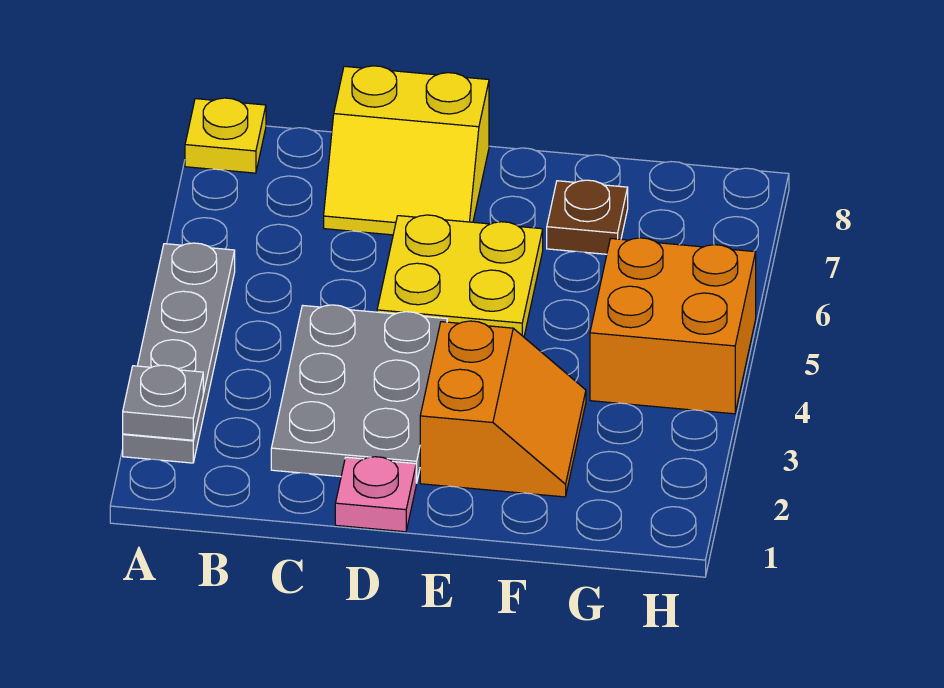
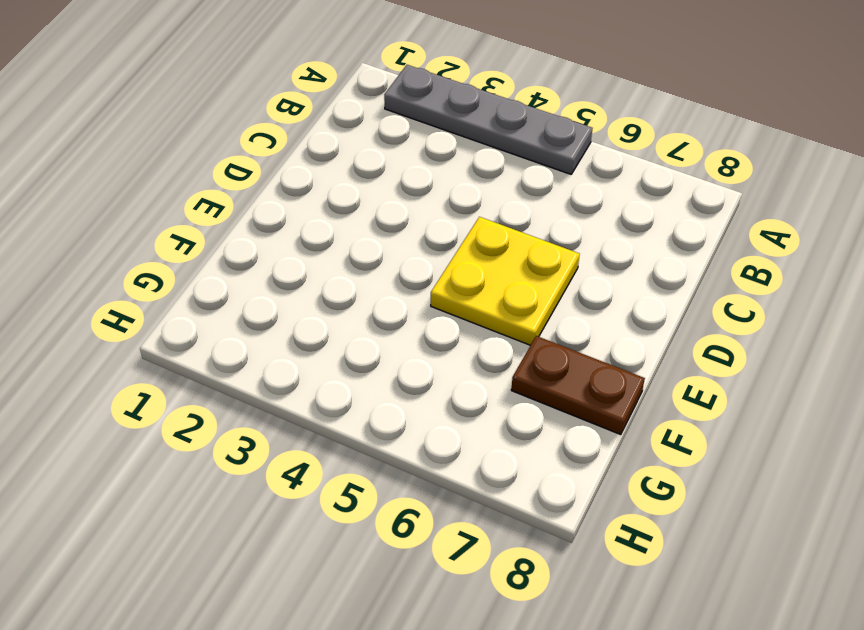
brown 1x2 plate [511,336,645,435] -> brown 1x1 plate [547,180,628,254]
none -> yellow 1x1 plate [185,98,266,173]
none -> grey 2x3 plate [271,305,447,483]

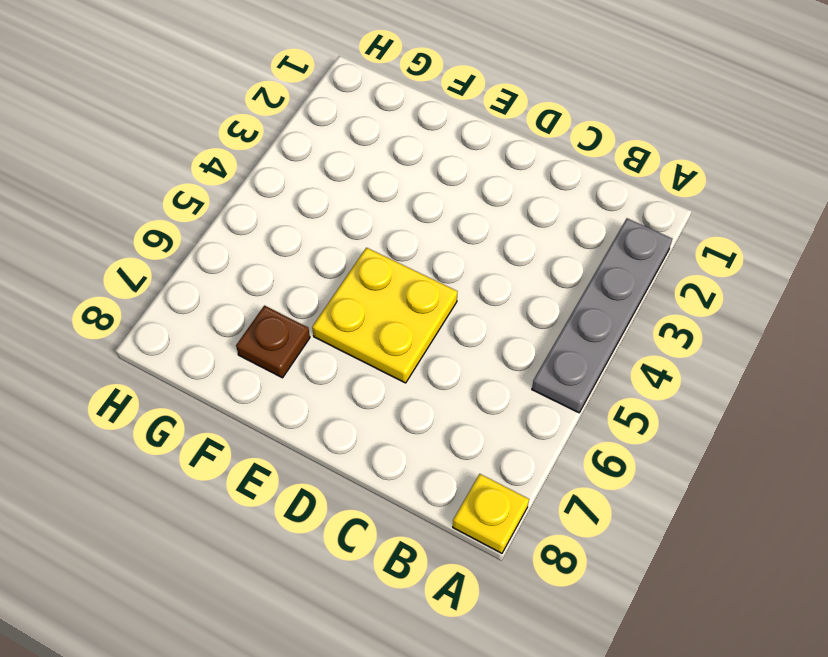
none -> grey 2x3 plate [271,305,447,483]
none -> yellow 2x2 slope [324,66,489,235]

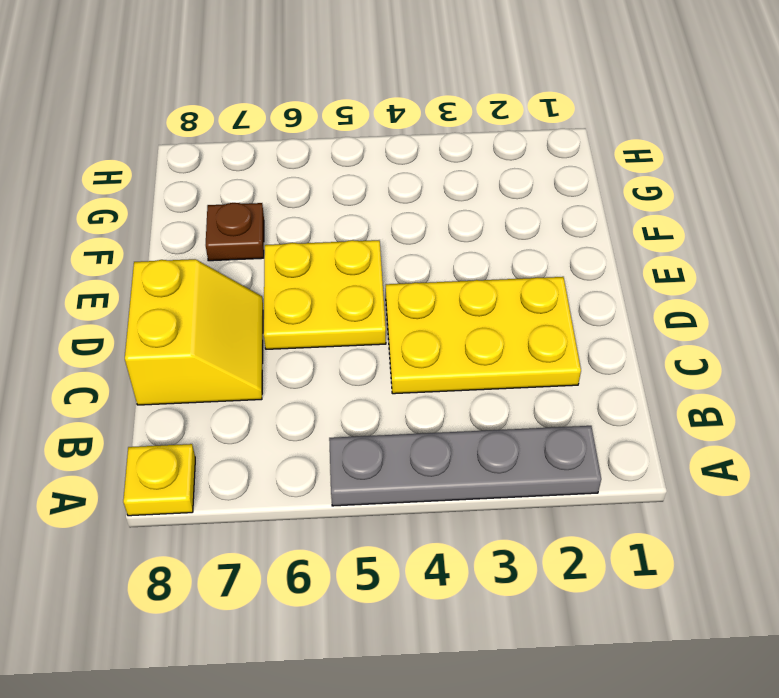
yellow 2x3 plate [386,277,581,394] -> grey 2x3 plate [271,305,447,483]
none -> pink 1x1 plate [335,457,416,532]
none -> orange 2x2 slope [420,321,586,497]

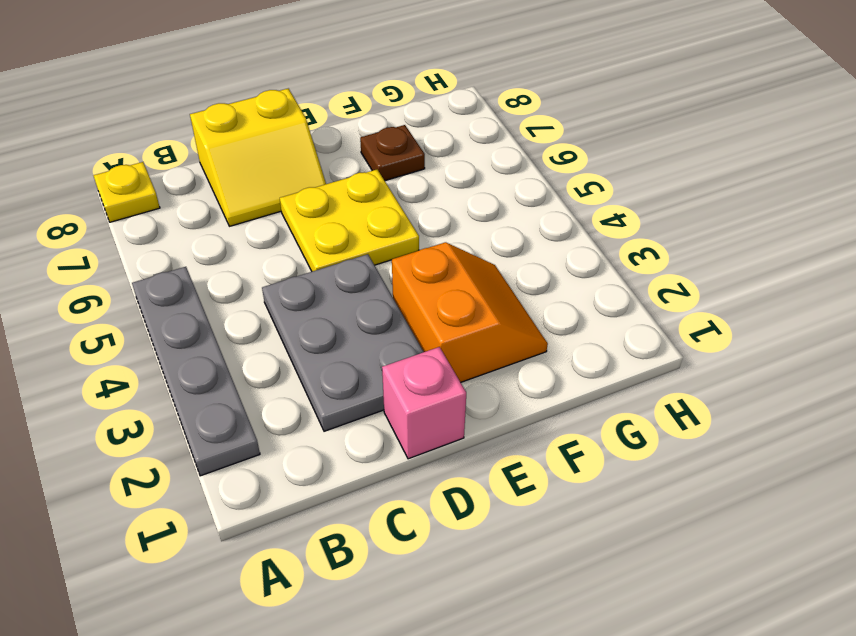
pink 1x1 brick [382,347,466,459] -> pink 1x1 plate [335,457,416,532]
none -> orange 2x2 brick [590,238,756,414]
none -> grey 1x1 plate [123,365,203,440]

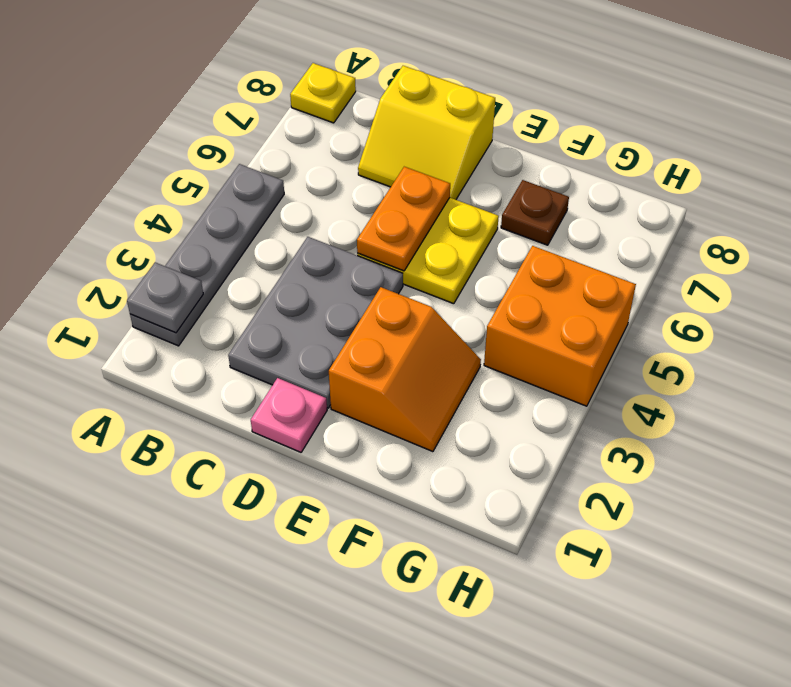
orange 1x2 plate [357,167,450,271] -> none

